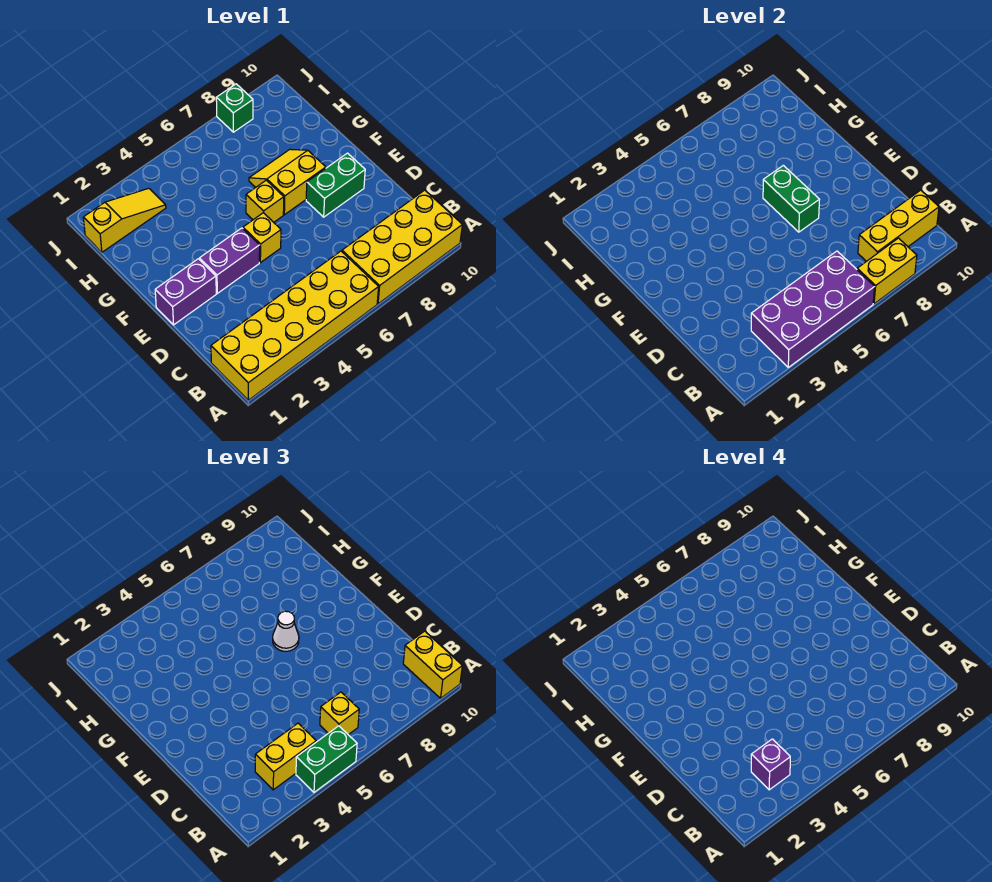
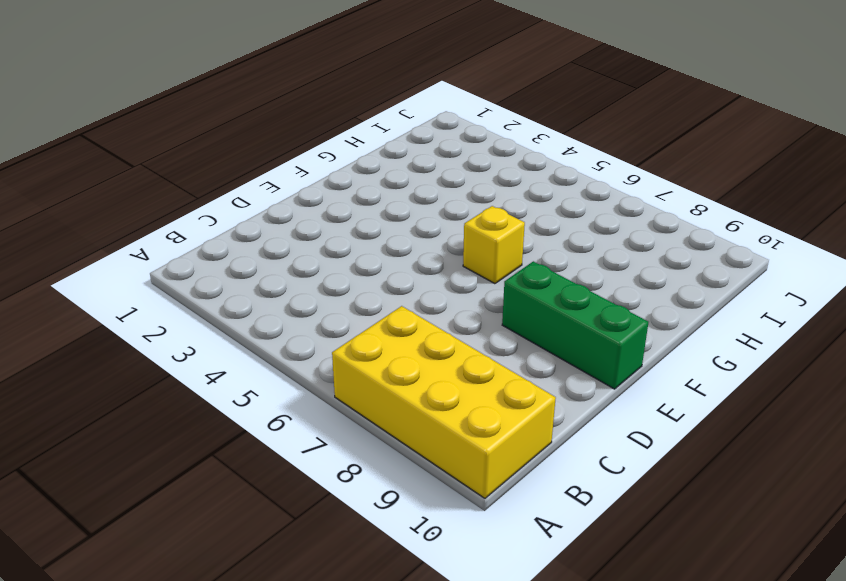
green 1x3 brick [502,261,648,389] -> green 1x2 brick [306,153,365,217]
none -> yellow 2x6 brick [211,251,379,400]
none -> purple 1x2 brick [155,259,216,325]
none -> purple 1x2 brick [199,228,260,293]

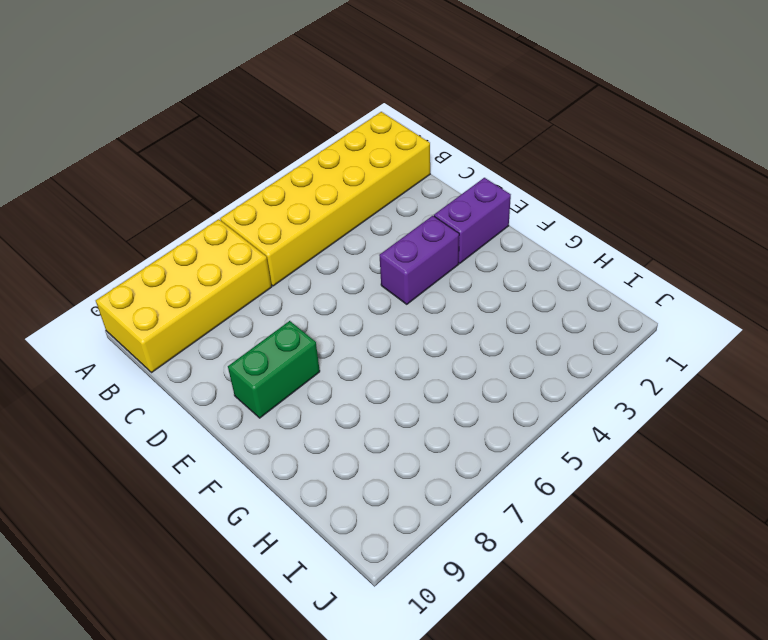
none -> yellow 1x1 brick [243,213,281,263]
none -> yellow 1x1 brick [246,180,284,222]
none -> yellow 2x2 slope [249,149,326,215]

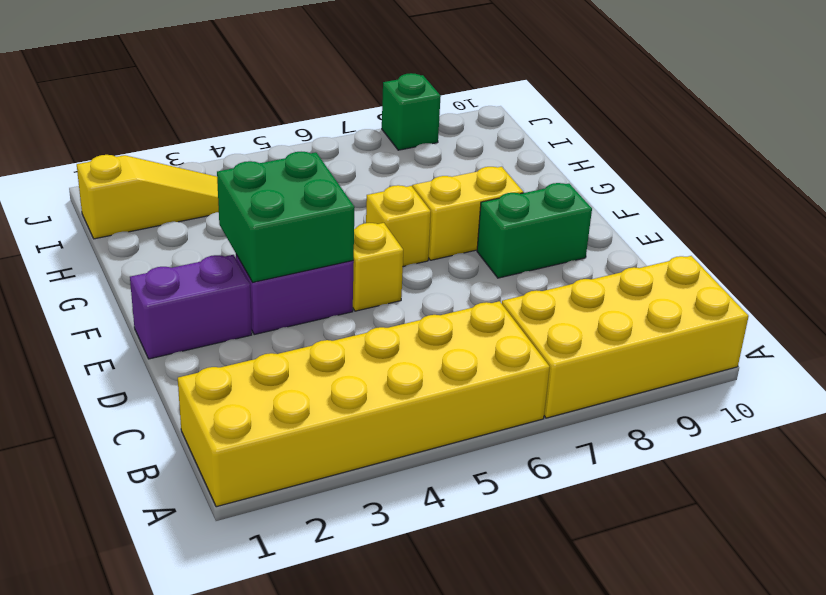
green 2x2 brick [217,152,355,282] -> none
none -> purple 2x4 brick [751,251,875,367]
none -> yellow 1x2 brick [857,238,917,304]
none -> yellow 1x3 brick [858,190,939,261]

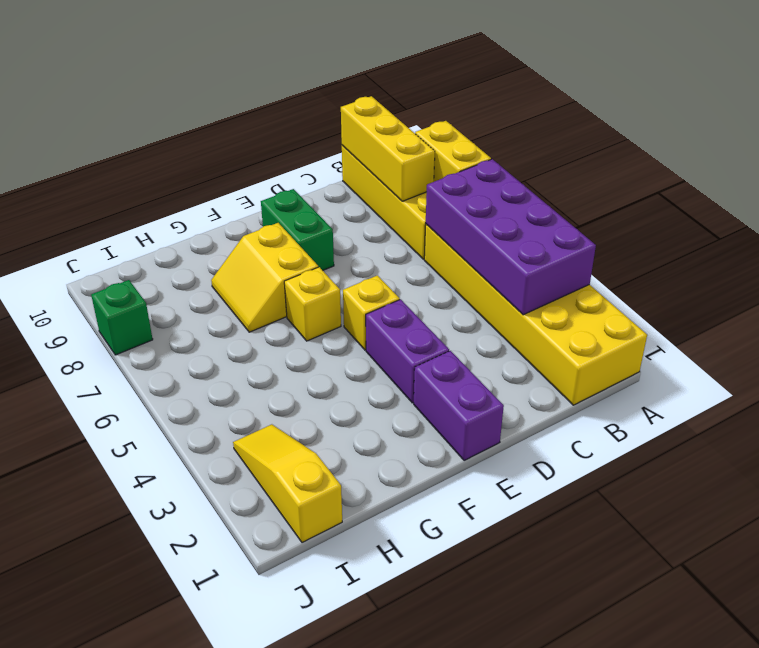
none -> green 1x2 brick [763,165,820,232]
none -> green 1x2 brick [296,726,357,792]
none -> yellow 1x2 brick [403,631,462,698]

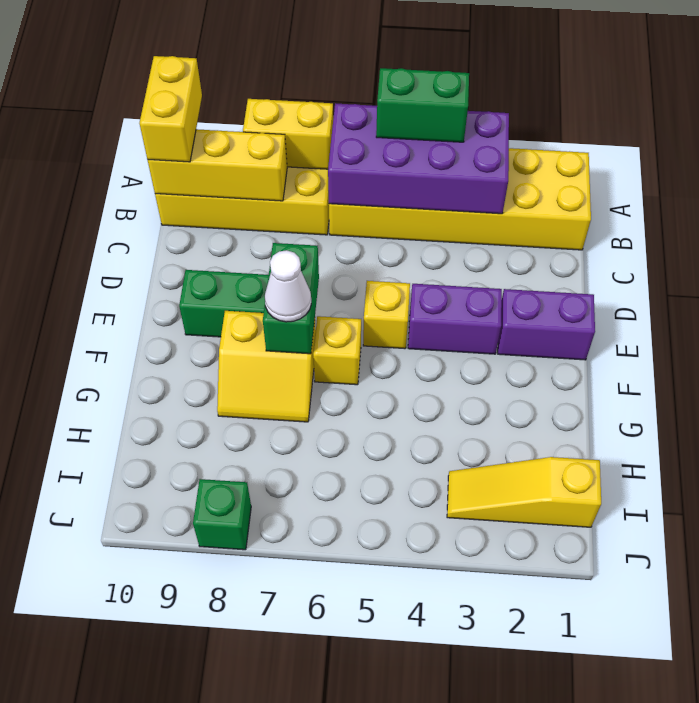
none -> yellow 1x2 brick [255,723,316,790]
none -> yellow 1x1 brick [320,692,359,735]
none -> purple 1x1 brick [751,739,790,790]

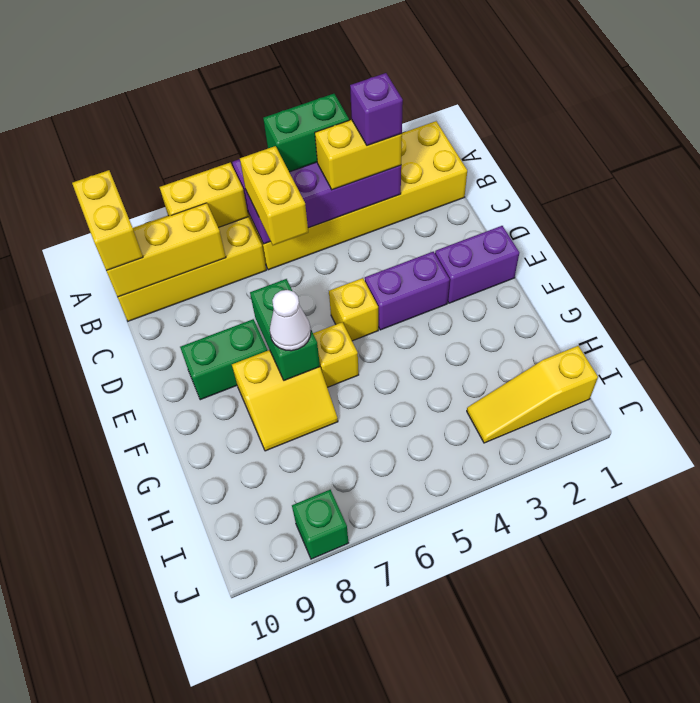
yellow 1x2 brick [240,146,308,245] -> yellow 1x1 brick [320,692,359,735]

